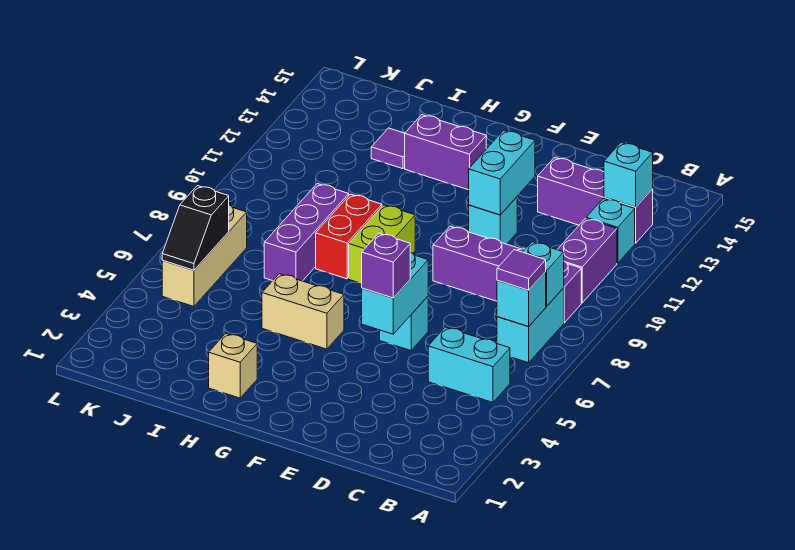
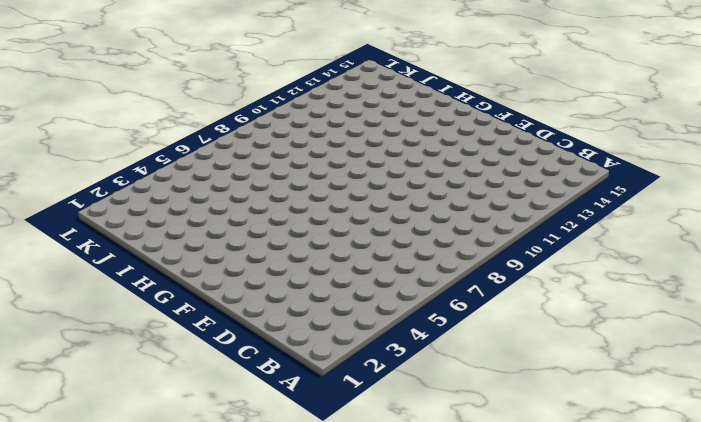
none -> cyan 1x2 brick [428,327,510,402]
none -> cyan 1x2 brick [497,288,564,363]
none -> purple 1x4 brick [433,226,581,323]

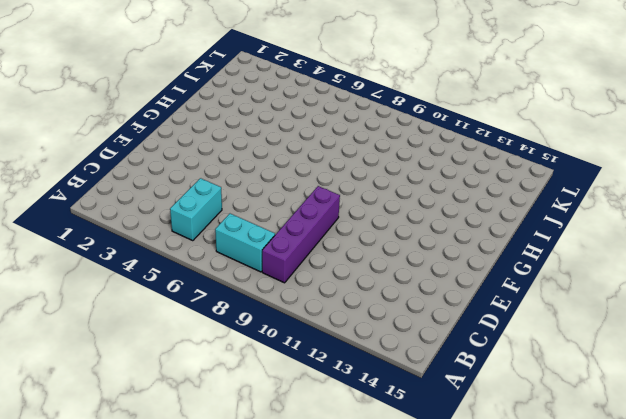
none -> purple 1x2 brick [557,218,617,303]
none -> cyan 1x1 brick [586,199,635,263]
none -> purple 1x3 brick [538,157,653,243]

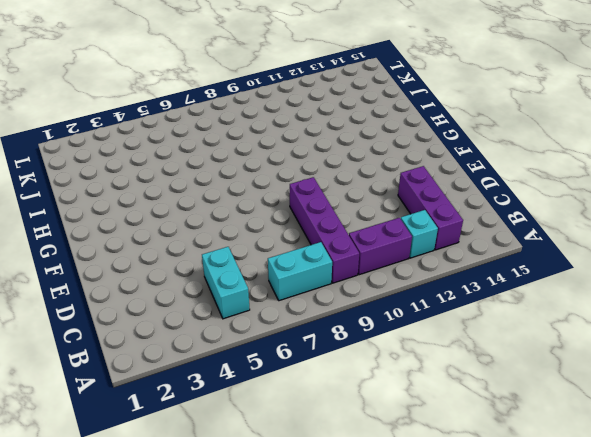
none -> cyan 1x1 brick [380,296,428,351]
none -> cyan 1x1 brick [469,197,517,244]
none -> tan 1x2 brick [262,274,344,349]

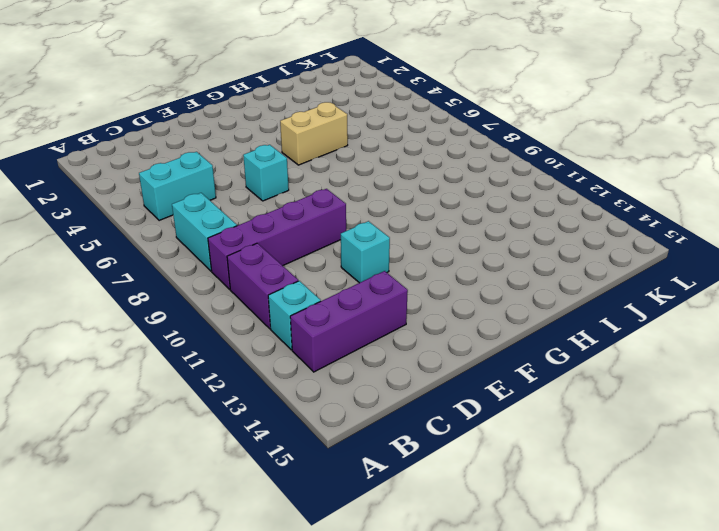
none -> lime 1x2 brick [349,205,415,283]
none -> purple 1x2 brick [405,115,486,190]
none -> tan 1x1 brick [209,333,257,398]

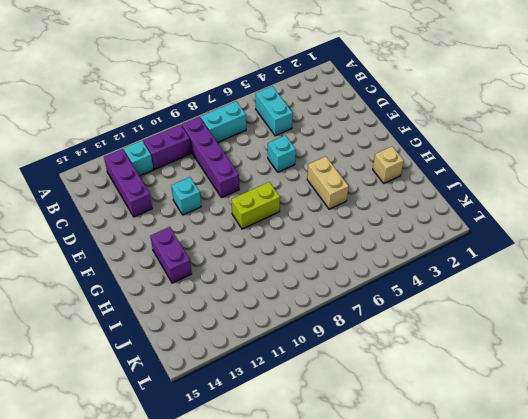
none -> red 1x2 brick [316,194,382,279]
none -> purple 1x3 brick [264,184,349,281]
none -> purple 1x1 tile [371,128,405,169]

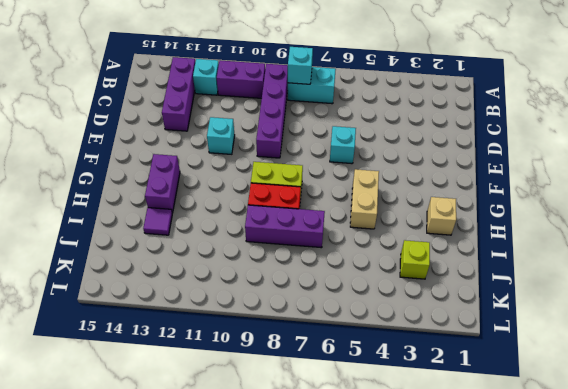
lime 1x1 brick [400,240,430,279] -> none
none -> cyan 1x2 brick [428,327,510,402]
none -> tan 1x3 brick [162,205,247,306]
none -> cyan 1x1 brick [497,272,546,327]

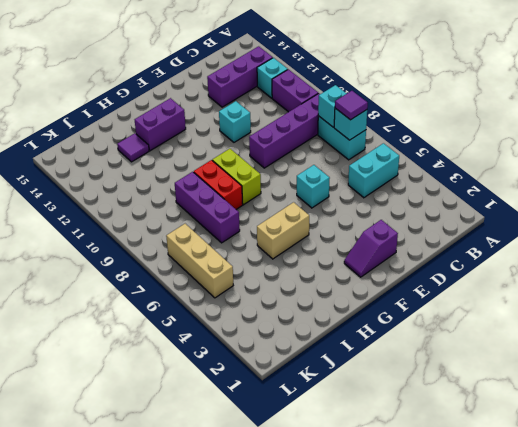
purple 1x2 slope [344,220,398,277] -> none
none -> tan 1x1 brick [209,333,257,398]
none -> cyan 1x1 brick [604,142,653,207]
none -> cyan 1x2 brick [362,252,428,334]

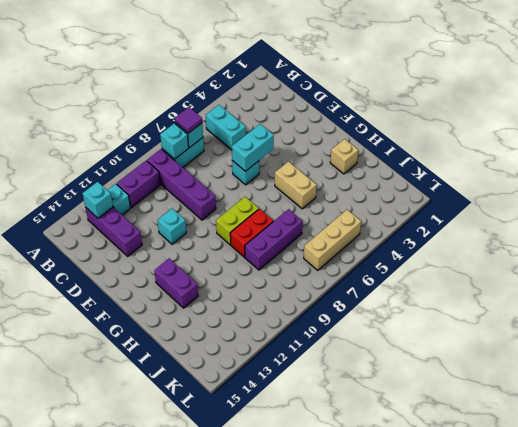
none -> purple 1x1 tile [371,128,405,169]
none -> cyan 1x2 brick [469,130,535,215]
none -> black 1x2 slope [162,186,229,270]

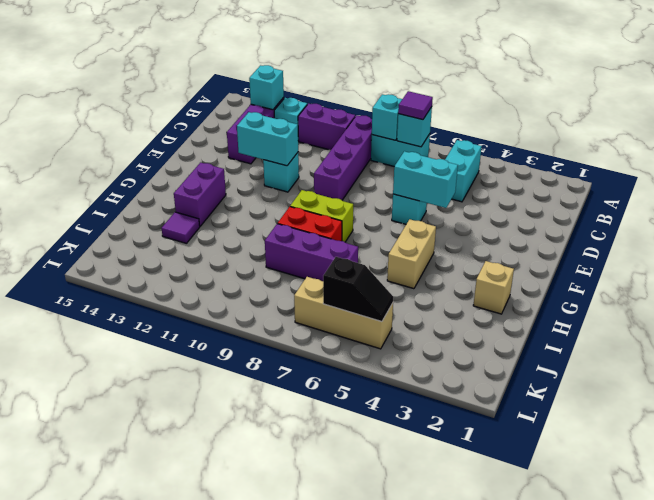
none -> purple 1x1 brick [362,233,410,298]

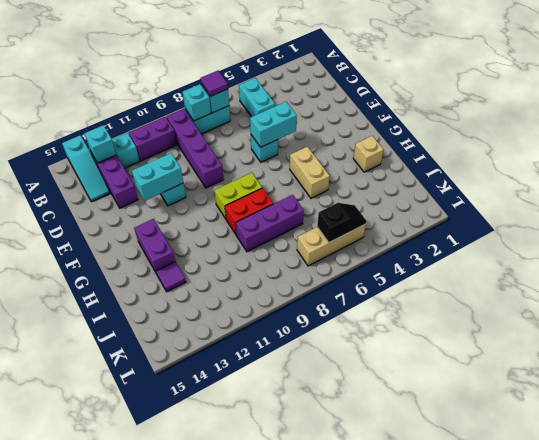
cyan 1x3 slope [62,135,110,202] -> none
none -> purple 1x1 brick [362,233,410,298]

